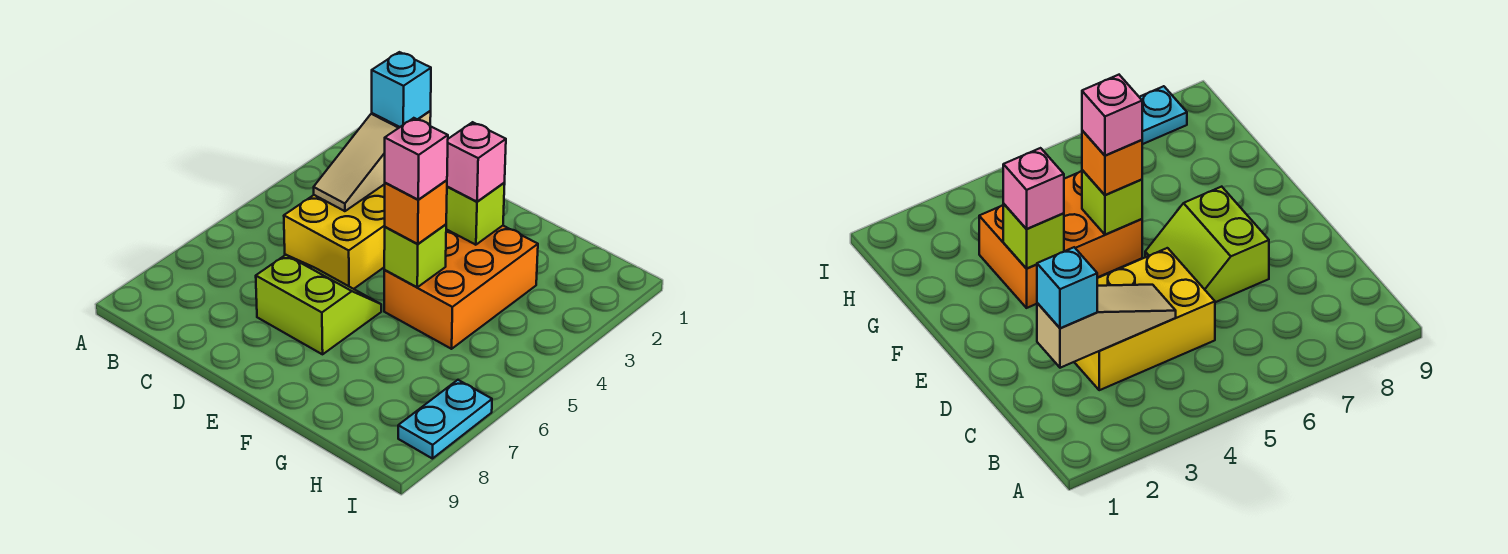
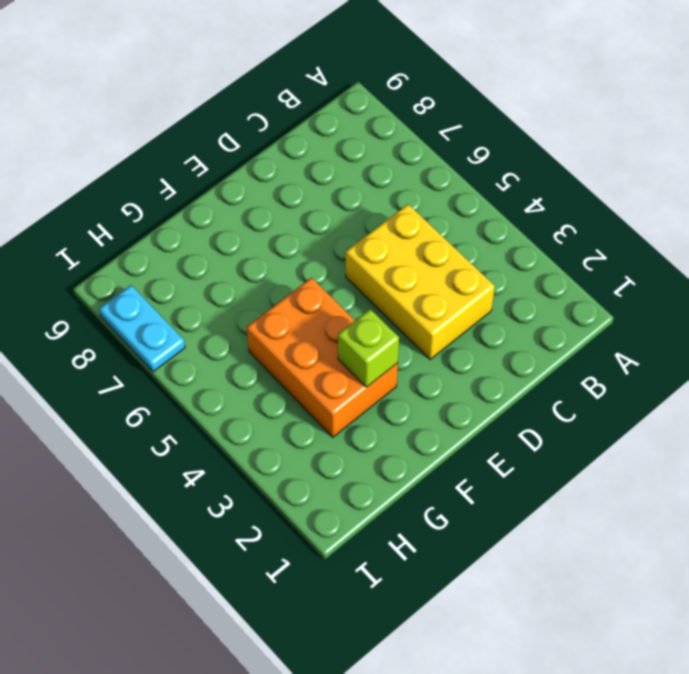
none -> lime 2x2 slope [256,255,381,354]
none -> tan 1x3 slope [314,111,431,211]

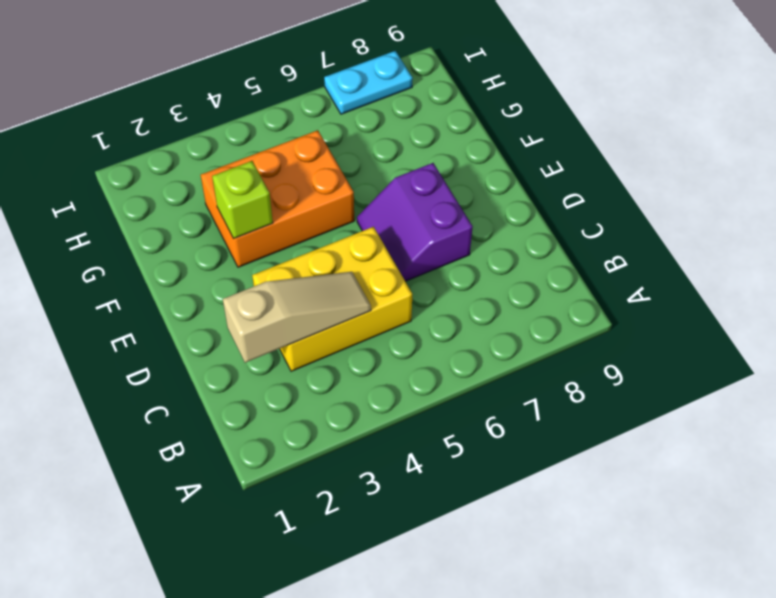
purple 2x2 slope [357,163,473,281] -> lime 2x2 slope [256,255,381,354]
none -> lime 1x1 brick [384,224,446,287]
none -> cyan 1x1 brick [372,52,431,127]

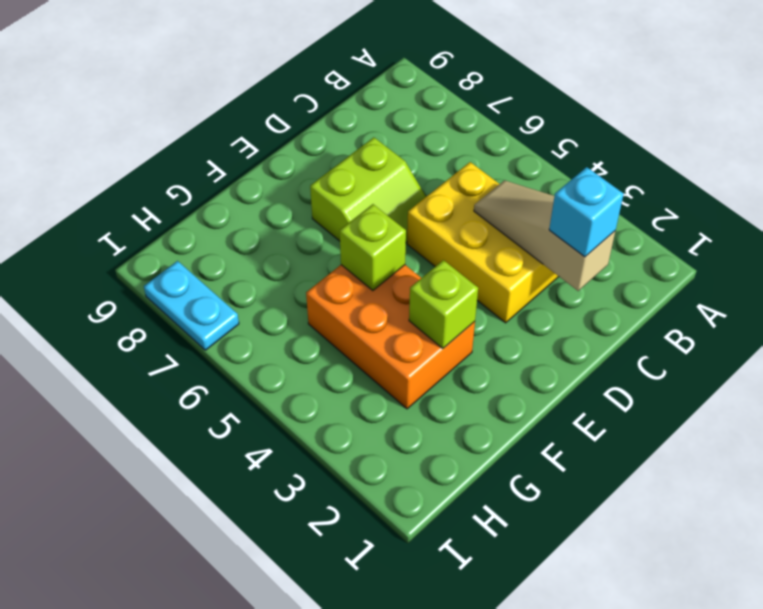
none -> pink 1x1 brick [447,122,506,202]
none -> orange 1x1 brick [385,180,447,244]

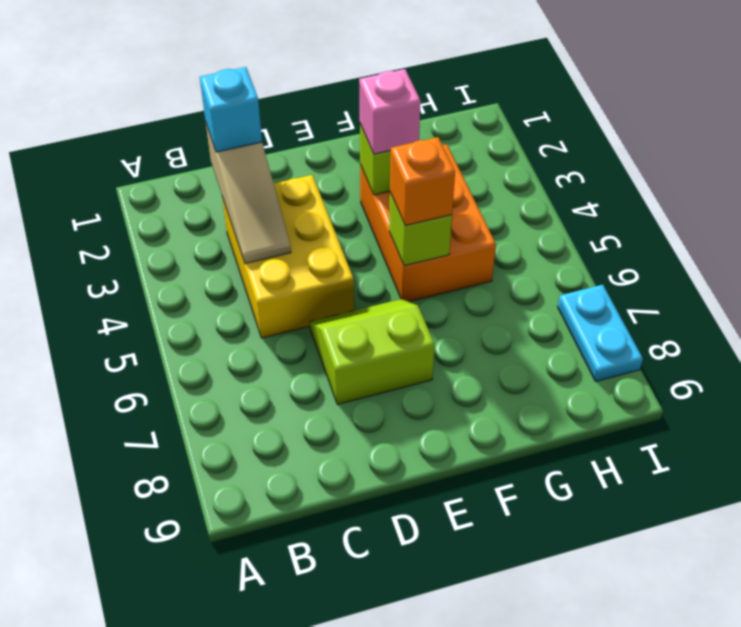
none -> pink 1x1 brick [385,118,448,200]

